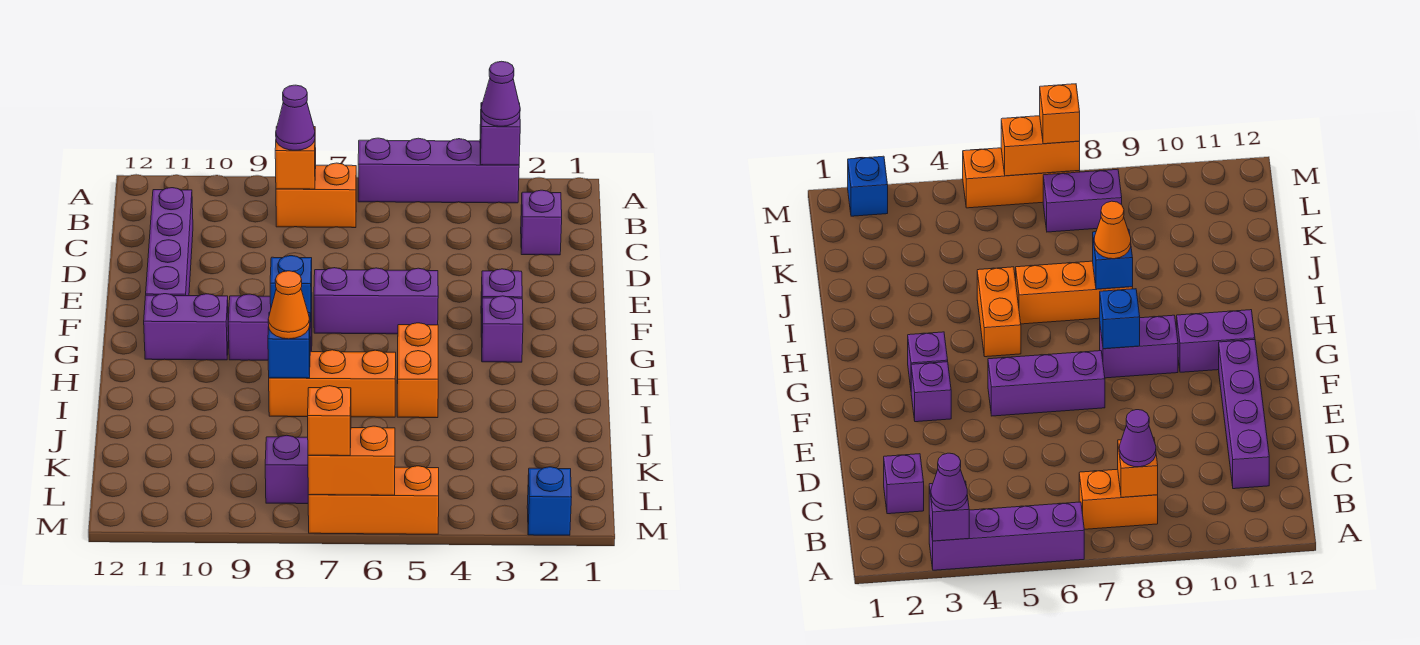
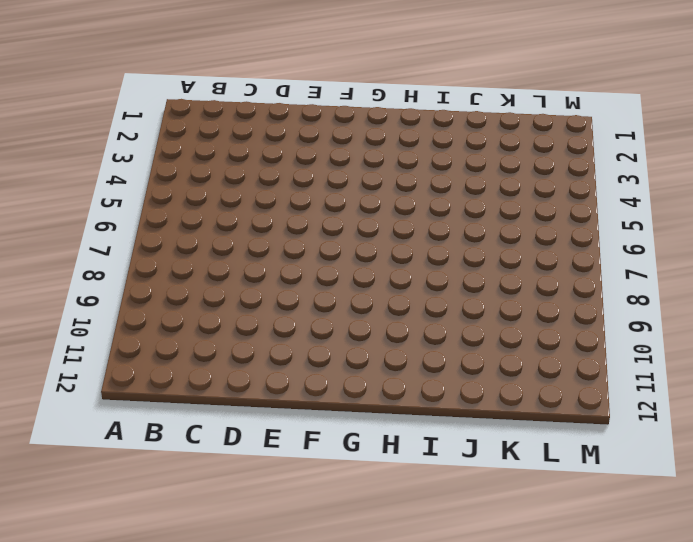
none -> purple 1x4 brick [358,138,519,203]
none -> orange 1x2 brick [276,163,356,228]
none -> purple 1x1 brick [521,190,562,255]

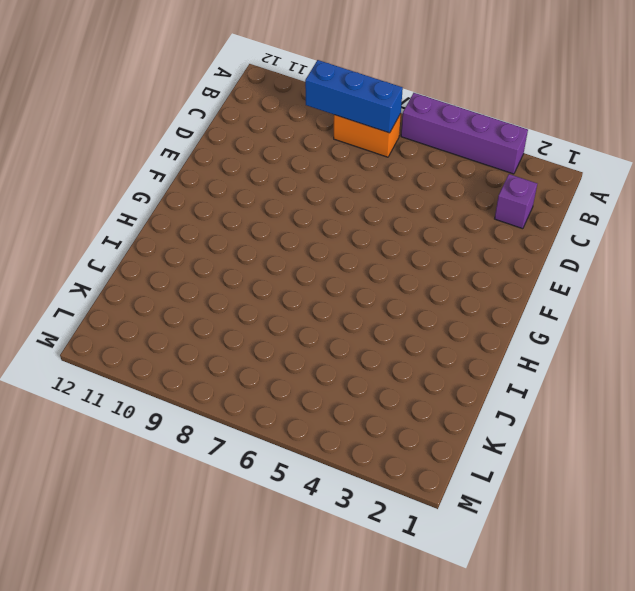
blue 1x3 brick [305,60,403,133] -> orange 1x1 brick [275,127,316,189]
none -> purple 1x4 brick [146,188,193,296]
none -> purple 1x1 brick [481,269,522,334]
none -> purple 1x3 brick [314,268,438,334]

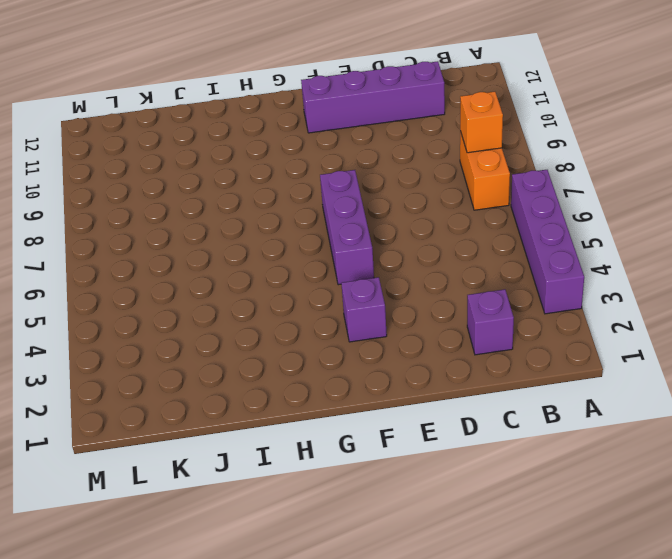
none -> purple 1x1 brick [481,296,523,362]
none -> purple 1x2 brick [228,294,312,360]
none -> purple 1x2 brick [144,294,229,360]

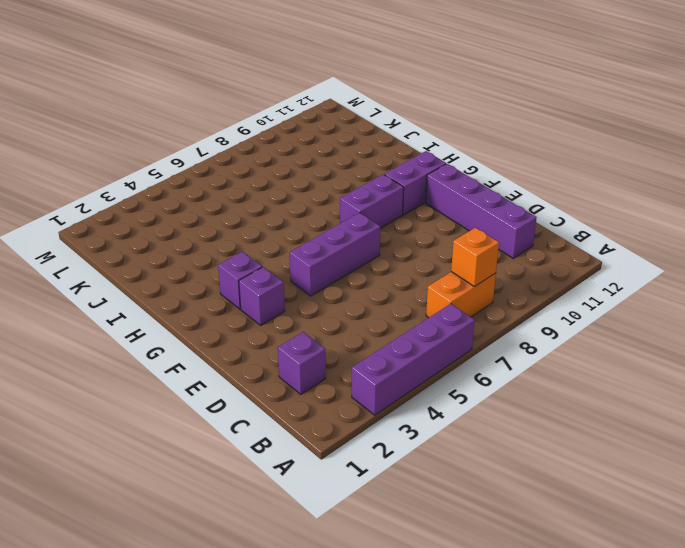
none -> orange 1x2 brick [397,323,438,418]
none -> orange 1x3 brick [269,350,396,417]
none -> purple 1x2 brick [265,435,308,504]

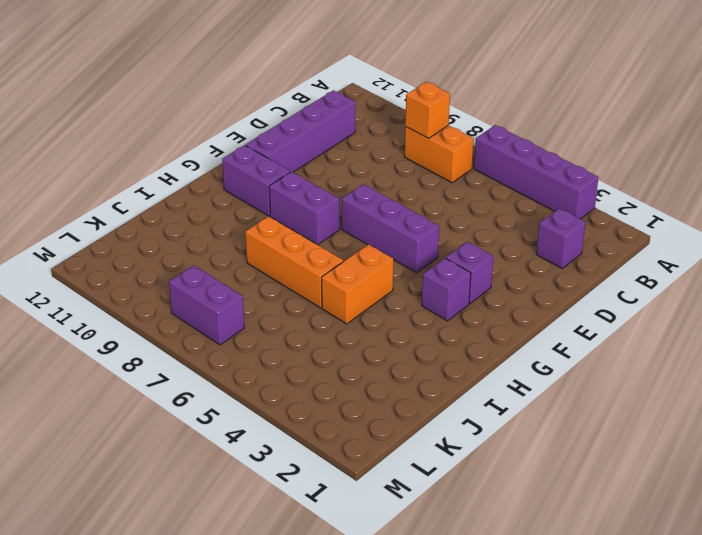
none -> blue 1x1 brick [527,467,572,535]
none -> orange 1x3 brick [308,466,439,534]
none -> purple 1x1 brick [480,103,520,165]

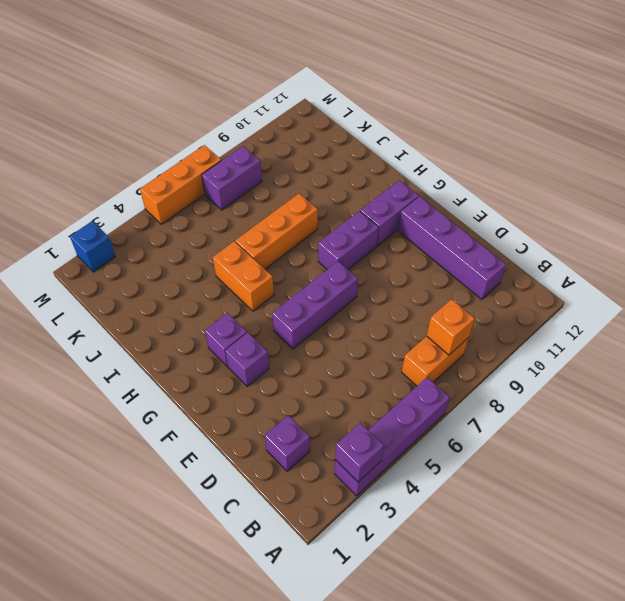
none -> blue 1x1 brick [270,256,312,322]
none -> blue 1x1 brick [268,312,310,378]
none -> orange 1x2 brick [308,426,395,495]

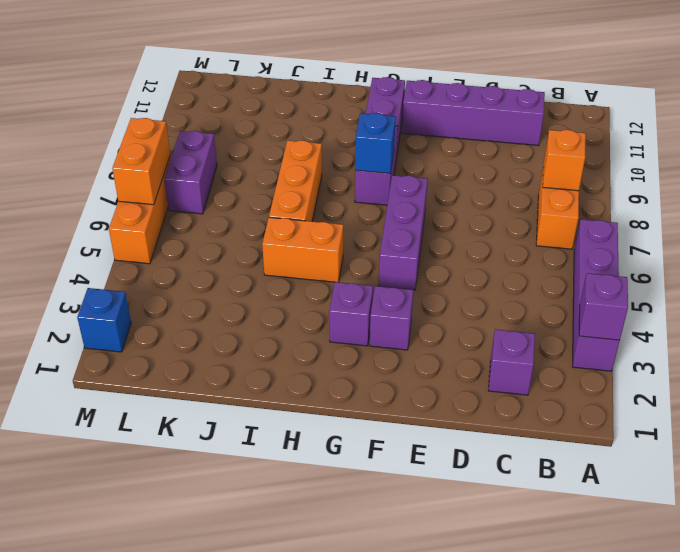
none -> blue 1x1 brick [268,312,310,378]
none -> purple 1x1 cone [481,61,520,126]
none -> purple 1x1 cone [276,85,315,150]

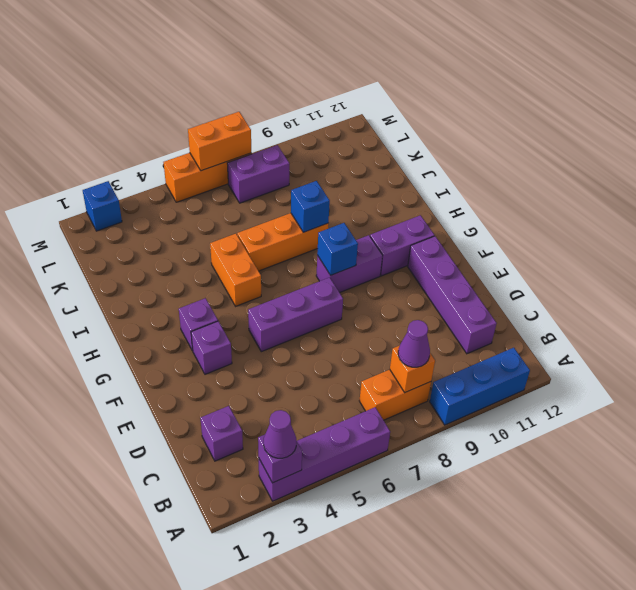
blue 1x3 brick [430,348,530,425] -> none
none -> orange 1x1 cone [268,271,310,339]
none -> orange 1x1 brick [308,386,351,456]

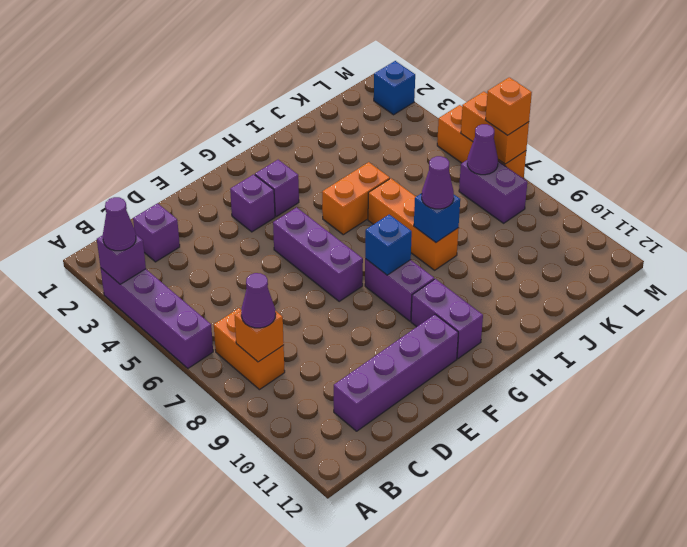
purple 1x1 cone [422,156,454,209] -> orange 1x1 cone [268,271,310,339]
purple 1x1 cone [467,124,498,175] -> none

